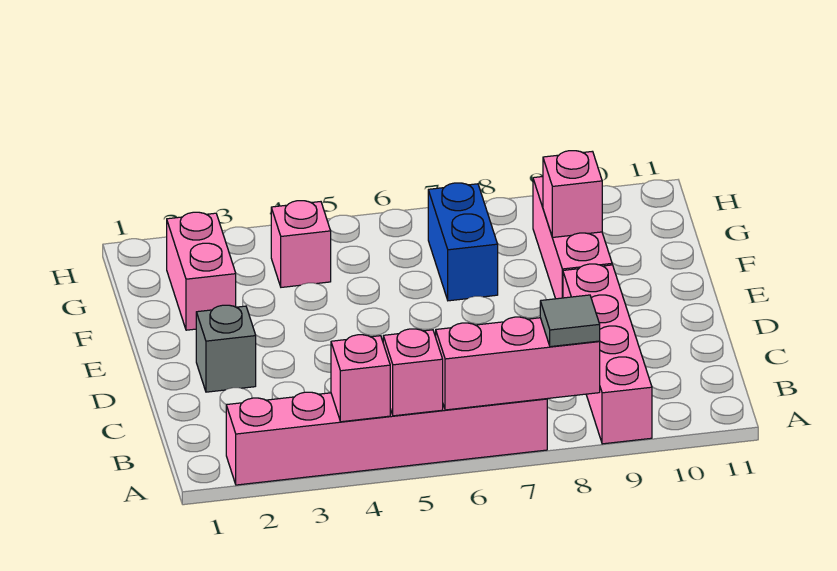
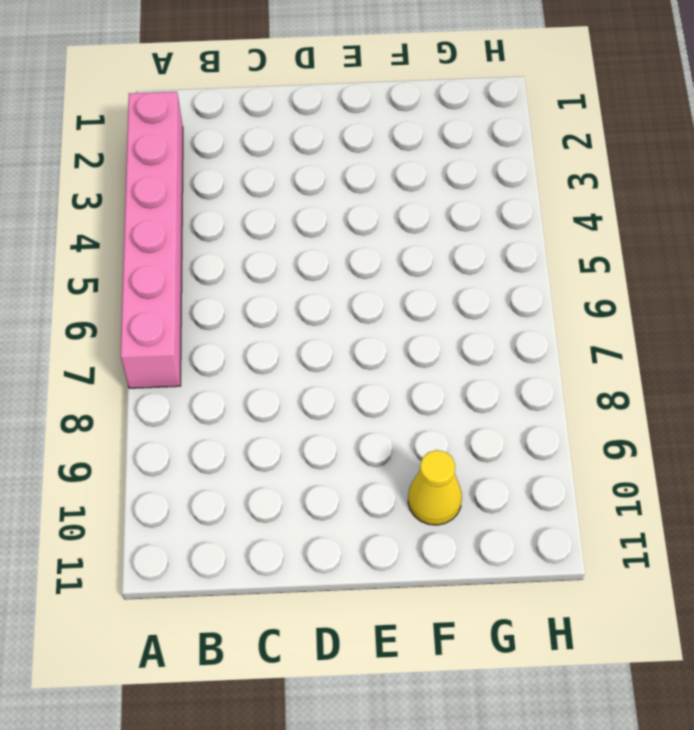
yellow 1x1 cone [408,450,462,525] -> none
none -> pink 1x4 brick [563,264,652,444]
none -> grey 1x1 brick [196,305,256,392]
none -> pink 1x3 brick [533,177,612,299]

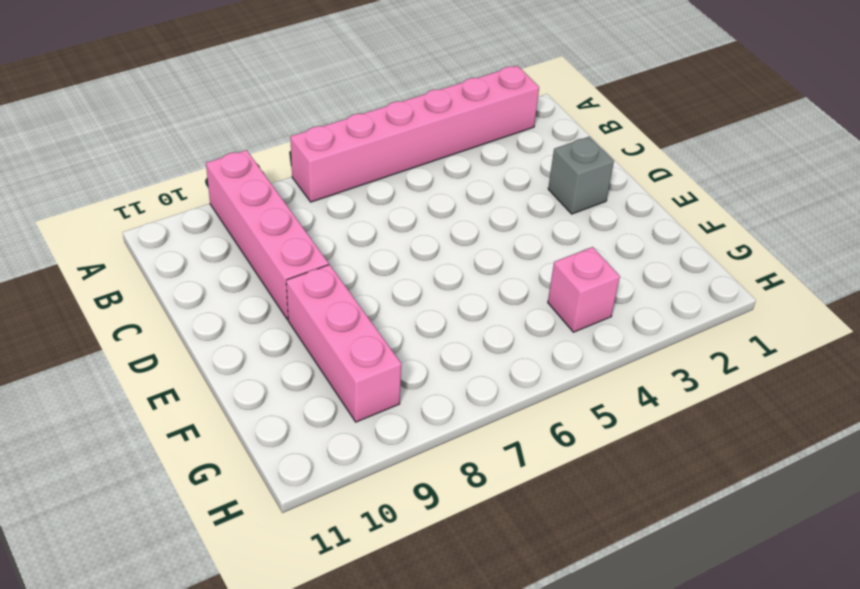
none -> pink 1x2 brick [167,212,236,330]
none -> blue 1x2 brick [428,183,498,301]
none -> pink 1x1 brick [331,335,390,422]

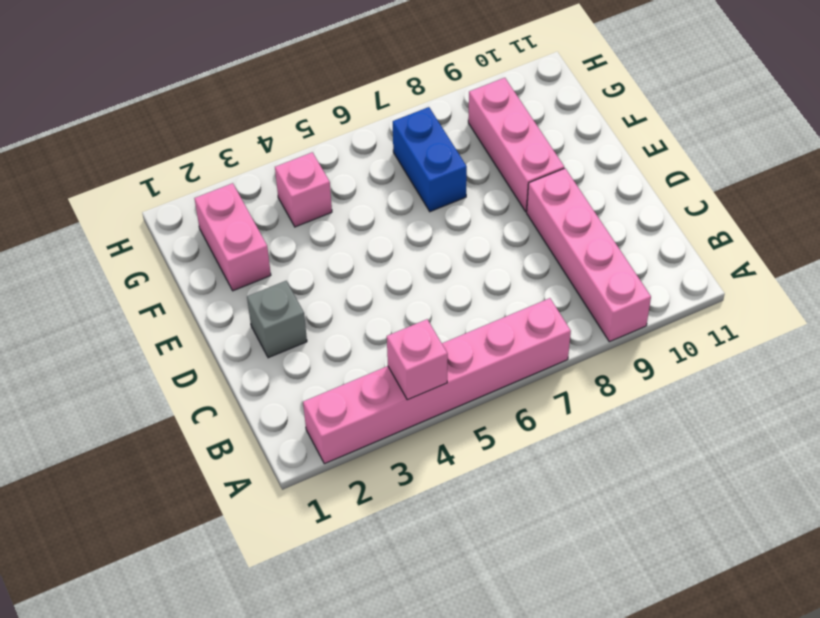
none -> pink 1x1 brick [383,329,443,416]
none -> pink 1x3 brick [436,317,600,410]
none -> pink 1x1 brick [543,151,602,237]

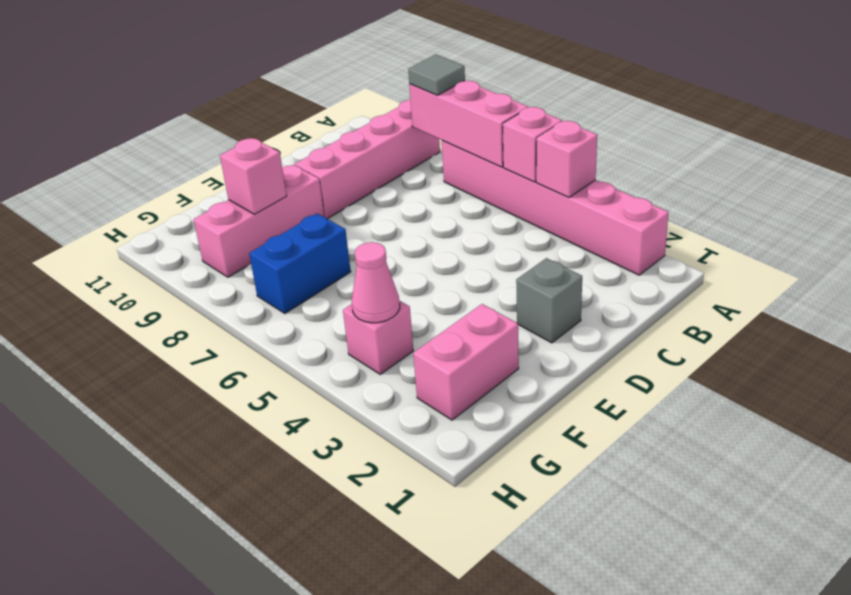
pink 1x1 cone [352,242,400,323] -> none

